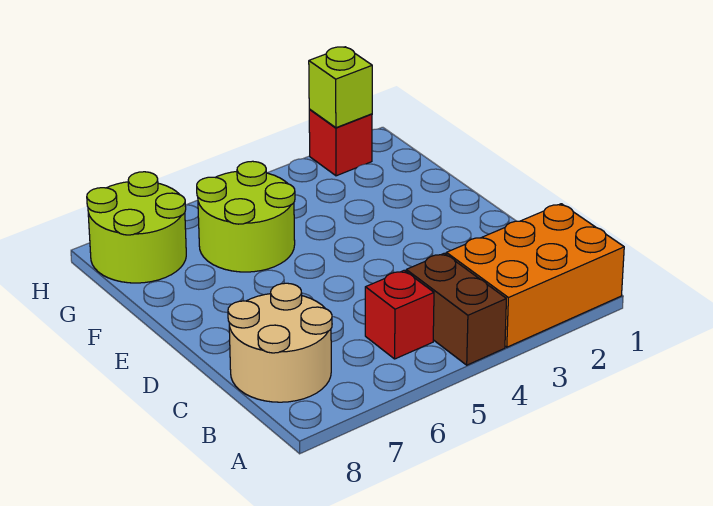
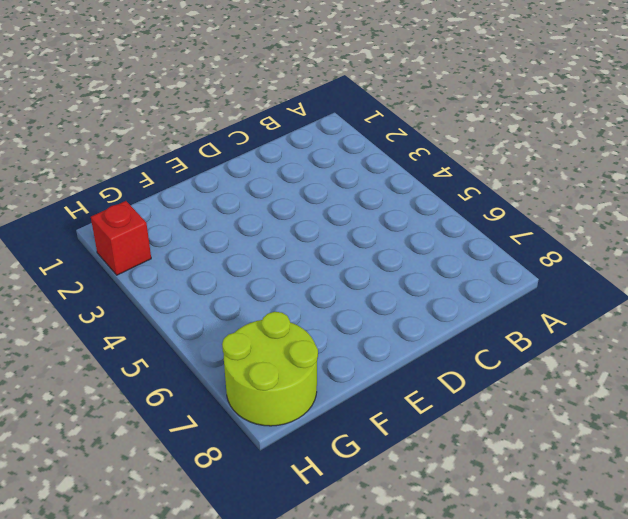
none -> orange 2x3 brick [446,204,624,347]
none -> brown 1x2 brick [406,253,506,365]

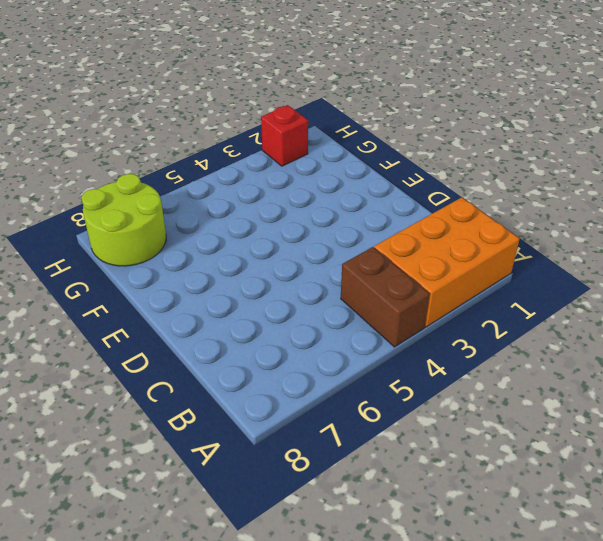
none -> red 1x1 brick [365,270,434,359]
none -> tan 2x2 round brick [228,283,332,402]

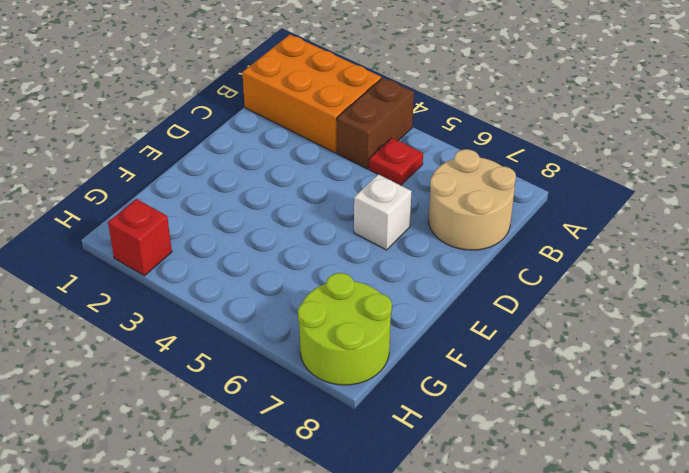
red 1x1 plate [369,138,423,185] -> red 1x1 brick [365,270,434,359]
white 1x1 brick [354,174,412,250] -> none
none -> lime 2x2 round brick [197,161,295,272]
none -> lime 1x1 brick [309,47,372,128]

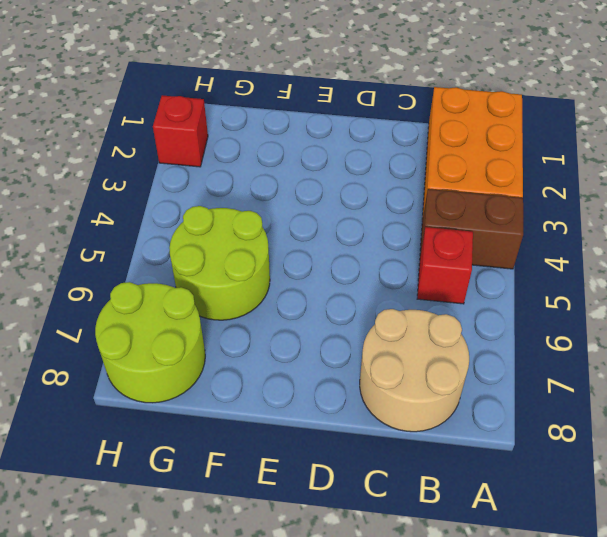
none -> lime 1x1 brick [309,47,372,128]

